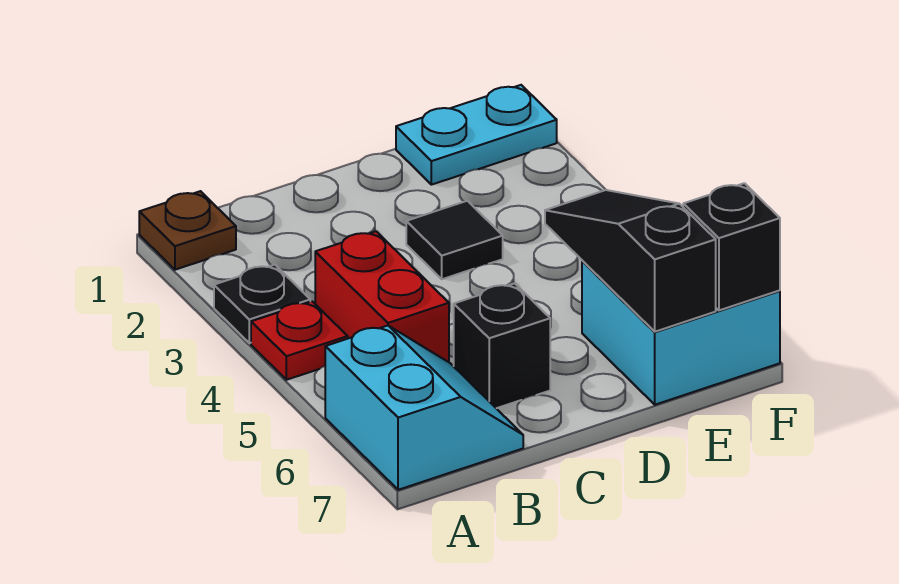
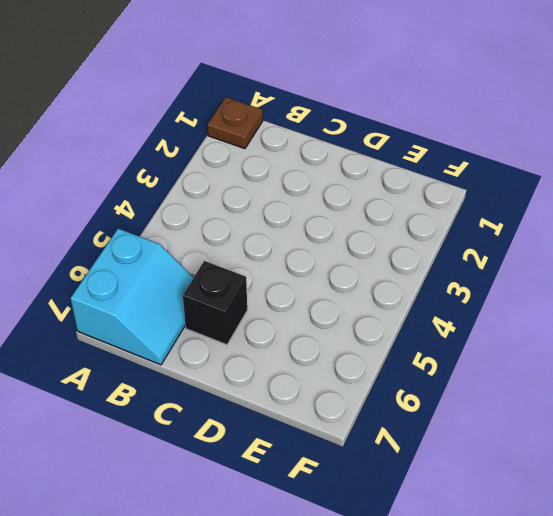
none -> black 1x1 plate [214,265,310,343]
none -> red 1x1 plate [251,301,348,380]

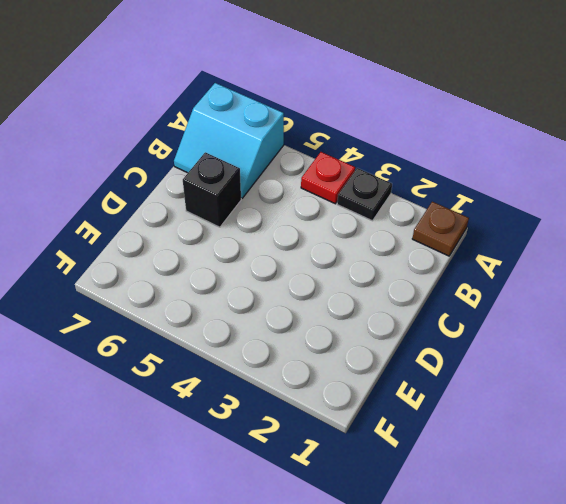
none -> red 1x2 brick [315,231,449,362]
none -> black 1x1 tile [406,201,503,279]

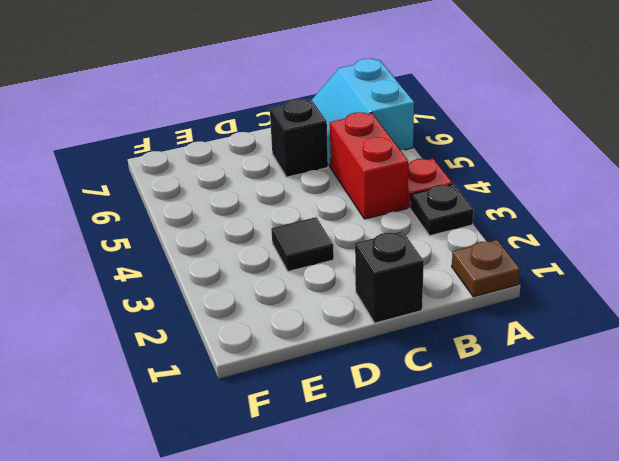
black 1x1 brick [355,231,424,323] -> black 1x1 brick moved to [683,183,780,310]
none -> cyan 1x2 plate [396,85,557,185]
none -> cyan 2x2 brick [582,261,780,405]

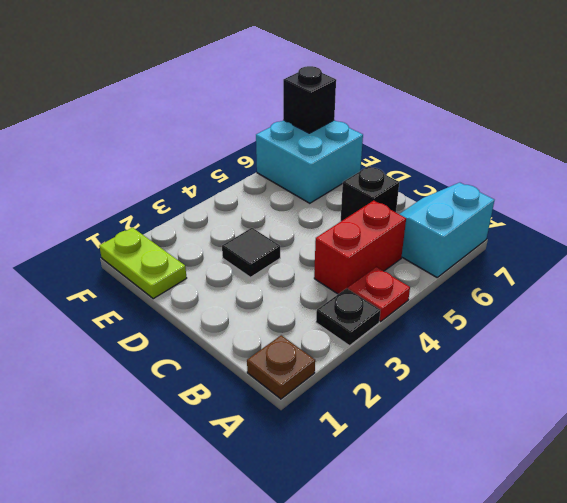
lime 1x2 plate [99,228,187,299] -> cyan 1x2 plate [396,85,557,185]
none -> black 1x3 slope [545,190,716,332]

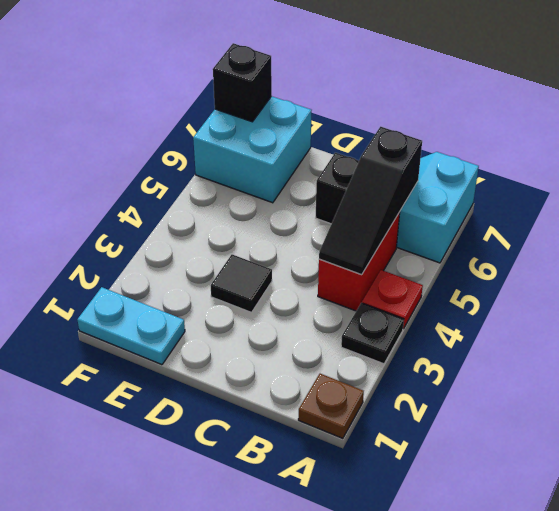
black 1x3 slope [319,127,422,275] -> black 1x3 slope moved to [545,190,716,332]

